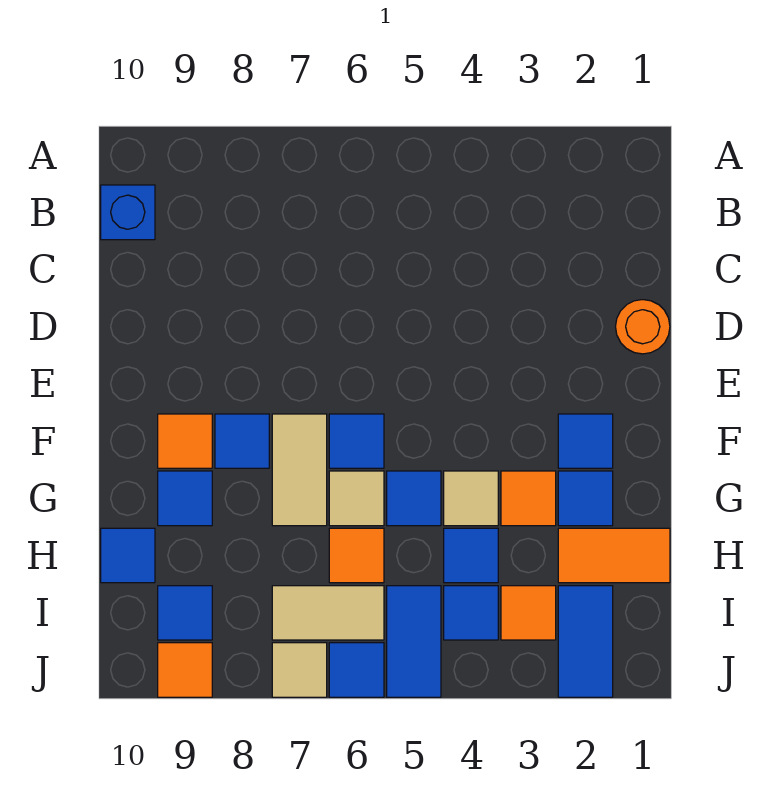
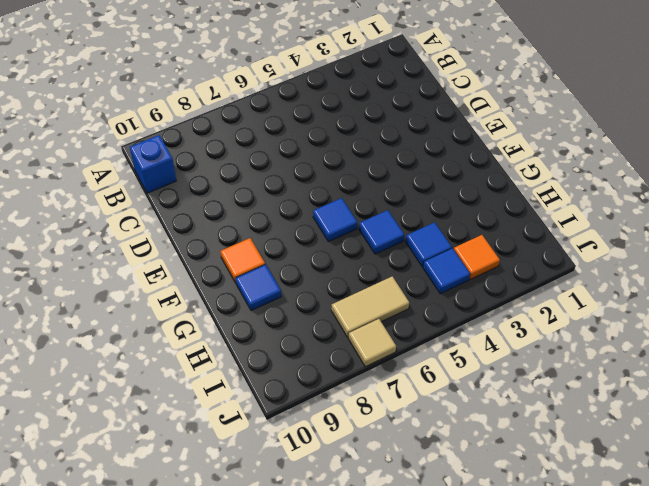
none -> orange 1x1 round brick [616,300,670,354]
none -> blue 1x1 tile [558,414,613,468]
none -> tan 1x2 tile [272,414,327,526]

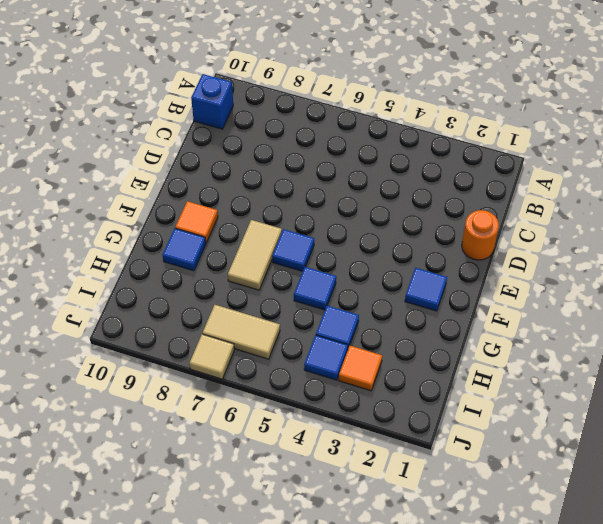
none -> blue 1x1 tile [215,414,269,468]
none -> blue 1x1 tile [558,471,613,526]
none -> orange 1x1 tile [501,471,556,526]

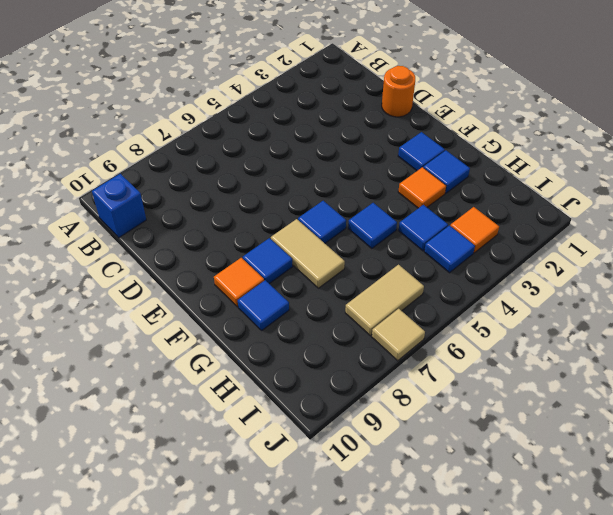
none -> tan 1x1 tile [444,471,498,526]
none -> tan 1x1 tile [329,471,384,526]
none -> orange 1x2 tile [558,528,670,583]

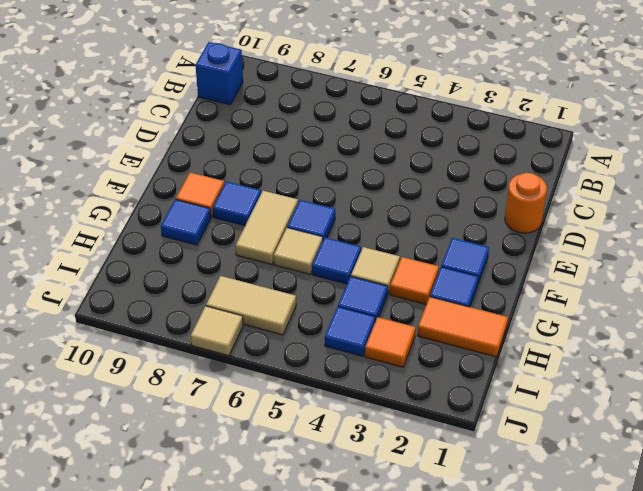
none -> orange 1x1 tile [329,528,384,583]
none -> blue 1x1 tile [101,528,155,583]
none -> blue 1x2 tile [558,586,613,697]

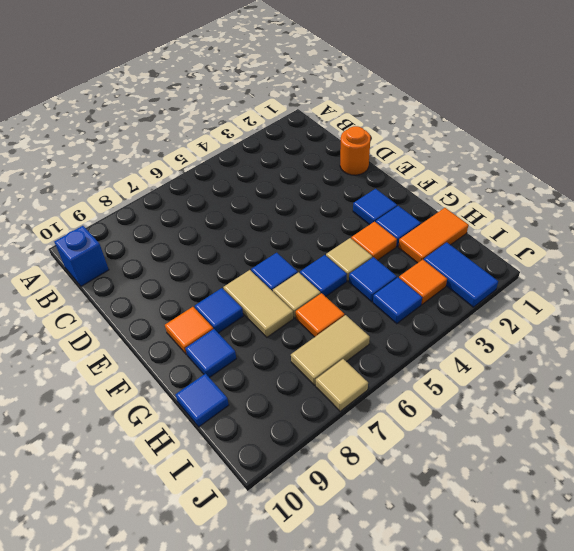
none -> blue 1x2 tile [387,586,441,697]
none -> blue 1x1 tile [158,586,212,640]
none -> blue 1x1 tile [329,643,384,697]

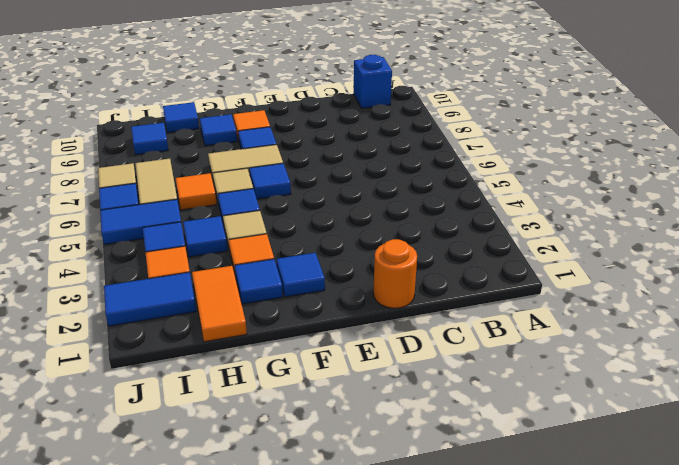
none -> orange 1x1 tile [158,643,212,697]

